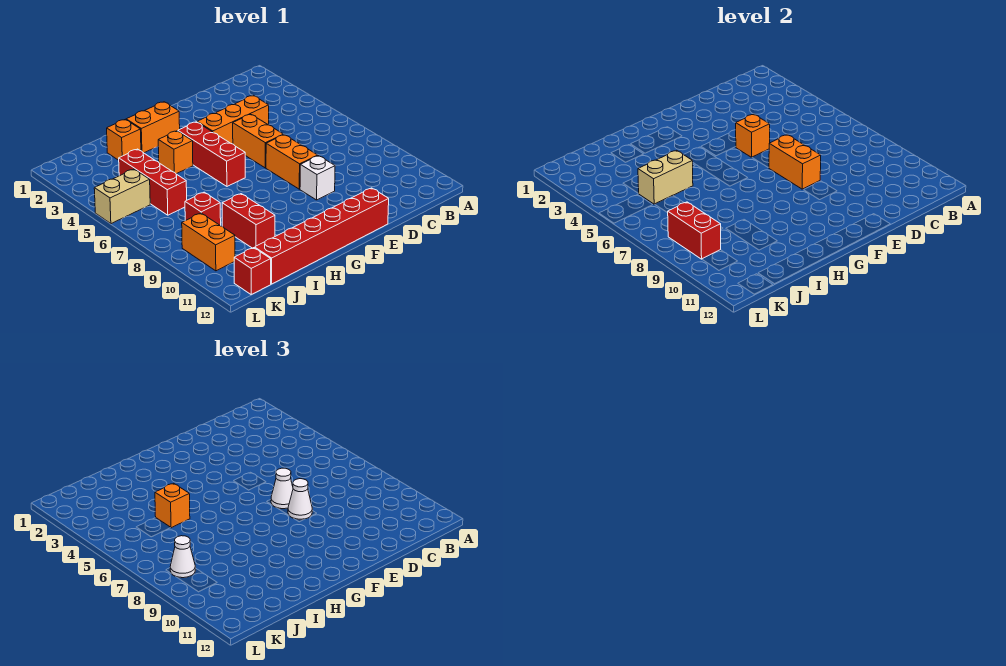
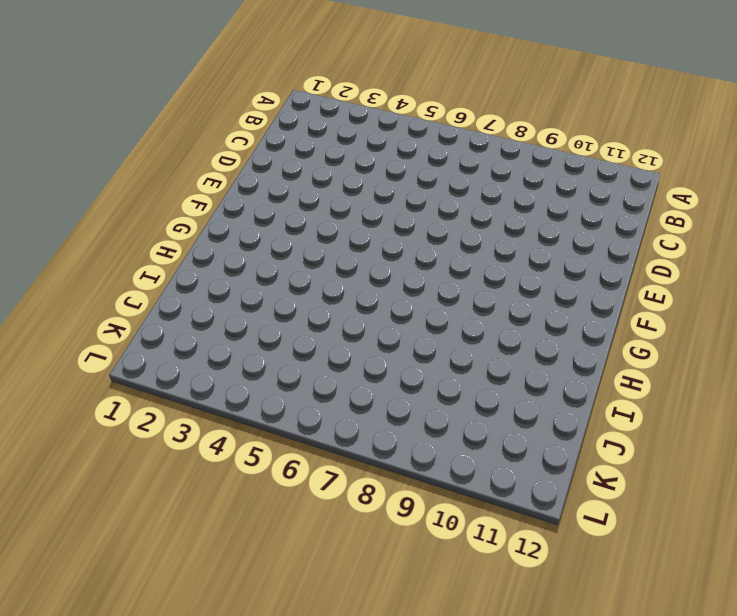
none -> orange 1x3 brick [197,96,269,144]
none -> orange 1x2 brick [233,114,283,168]
none -> orange 1x2 brick [266,135,318,189]

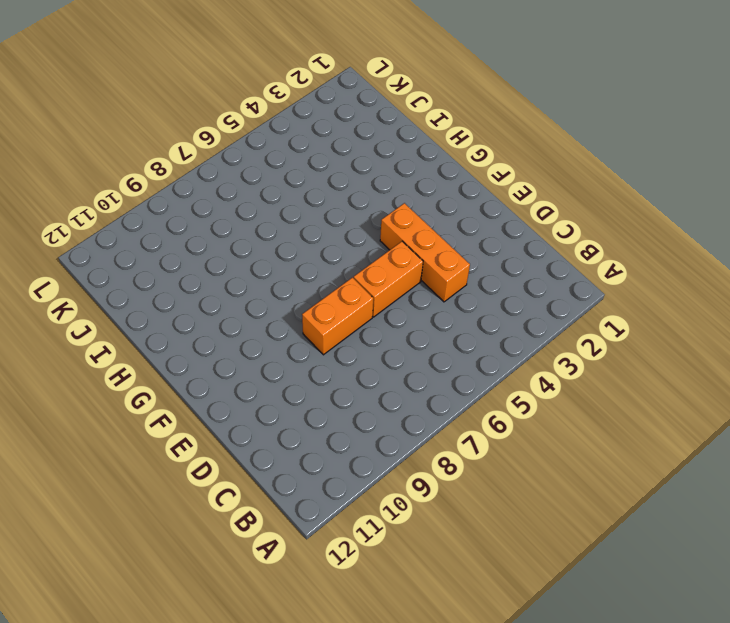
none -> white 1x1 brick [300,156,335,200]
none -> red 1x6 brick [255,188,389,284]
none -> orange 1x2 brick [126,102,180,153]

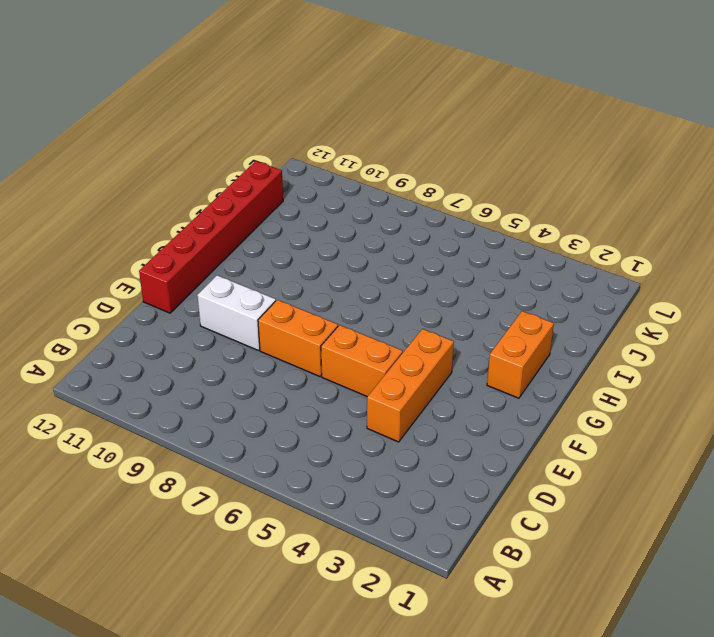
white 1x2 brick [197,275,276,351] -> white 1x1 brick [300,156,335,200]
none -> red 1x3 brick [178,122,245,186]
none -> orange 1x1 brick [158,131,193,174]
none -> orange 1x1 brick [107,119,141,160]

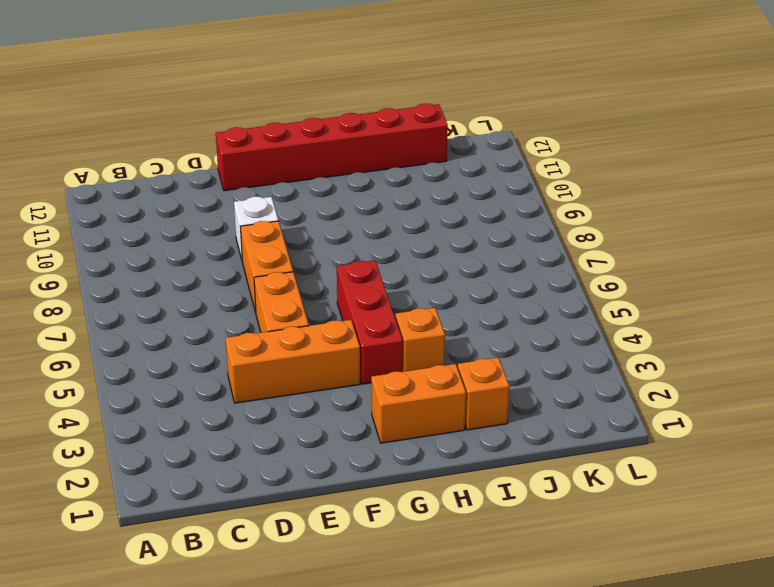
none -> red 1x2 brick [222,194,275,248]
none -> red 1x3 brick [119,149,187,215]
none -> red 1x1 brick [185,192,221,226]

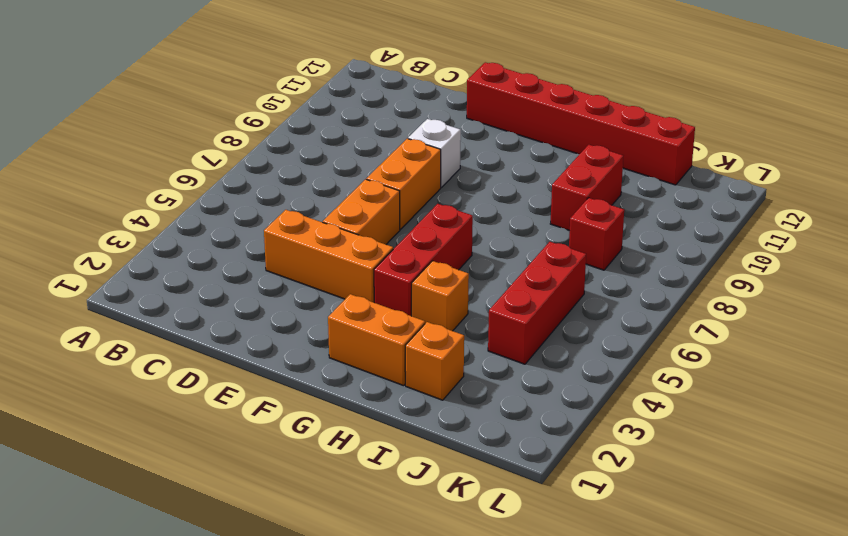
none -> tan 1x2 brick [94,169,150,224]
none -> orange 1x2 brick [182,213,235,271]
none -> red 1x1 brick [234,248,271,294]

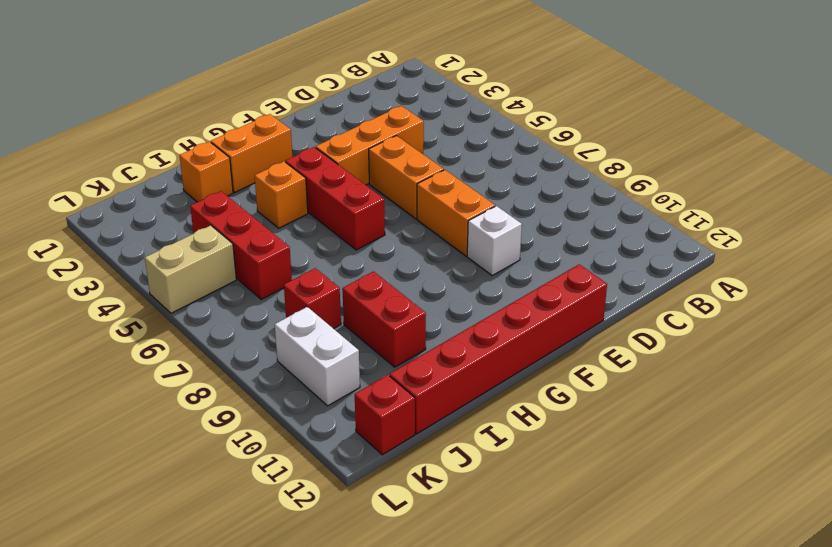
white 1x2 brick [275,307,360,406] -> orange 1x2 brick [182,213,235,271]
none -> orange 1x1 brick [736,114,770,157]
none -> orange 1x2 brick [769,135,821,189]
none -> tan 1x2 brick [638,150,693,204]

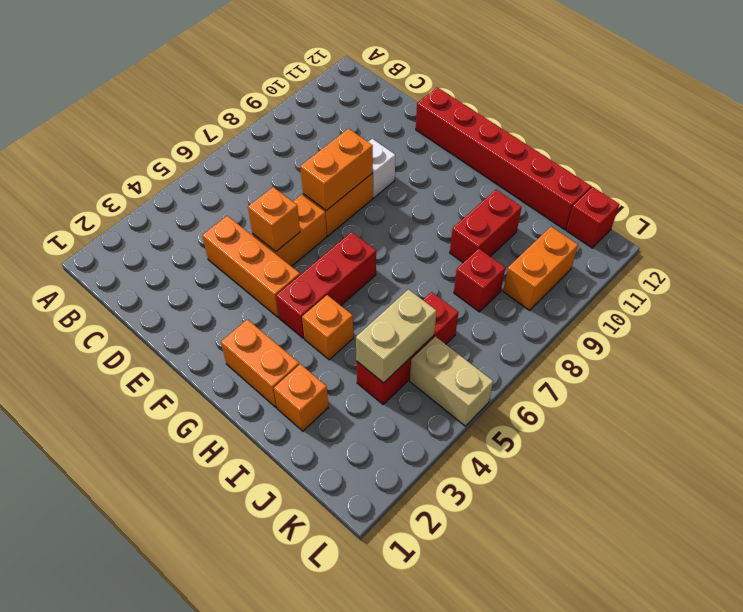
tan 1x2 brick [356,289,436,383] -> tan 1x2 brick turned to [638,150,693,204]
none -> red 1x2 brick [668,202,721,259]
none -> white 1x1 cone [271,468,293,509]
none -> white 1x1 cone [288,479,312,519]

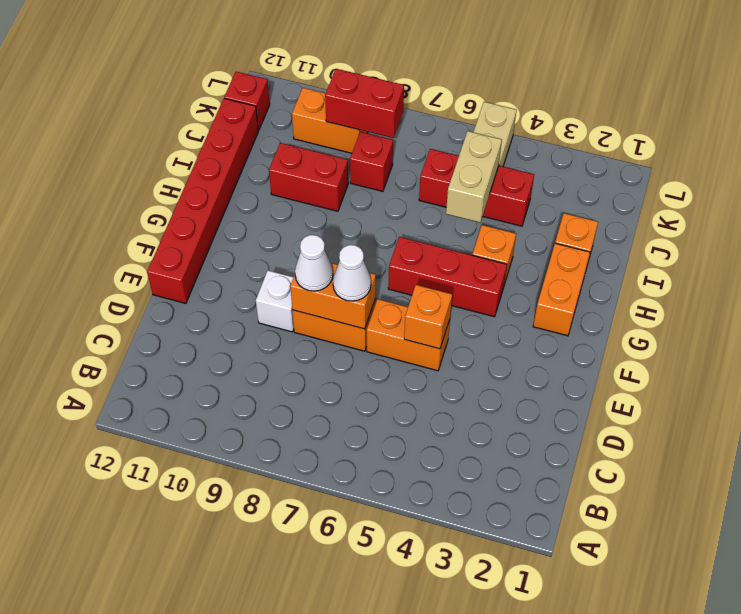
none -> orange 1x3 brick [197,96,269,144]
none -> orange 1x1 brick [155,483,190,528]
none -> white 1x1 cone [170,536,195,578]

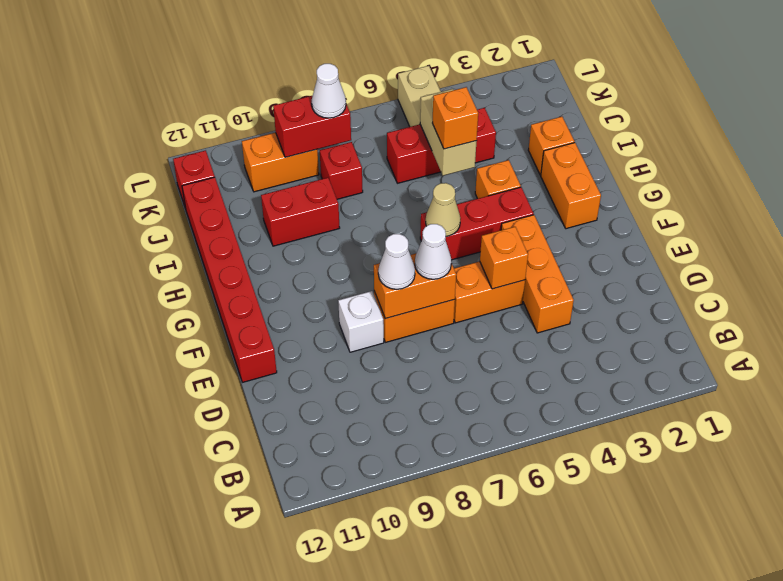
tan 1x1 cone [426,183,461,236] -> none

